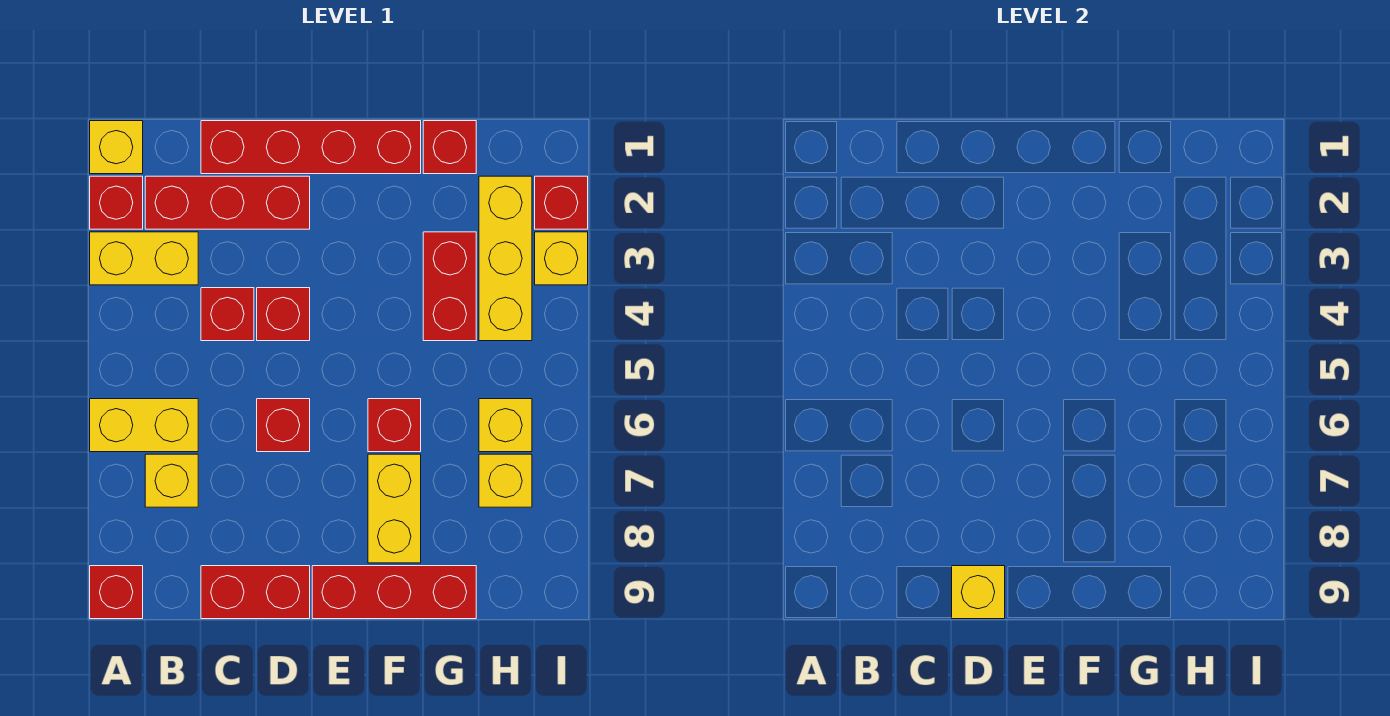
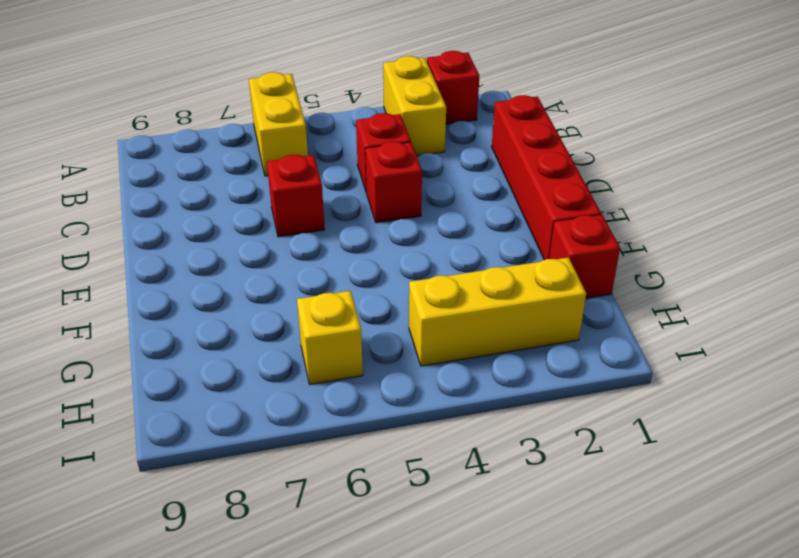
none -> yellow 1x1 brick [90,121,143,174]
none -> red 1x1 brick [90,566,143,619]
none -> red 1x3 brick [145,176,310,229]

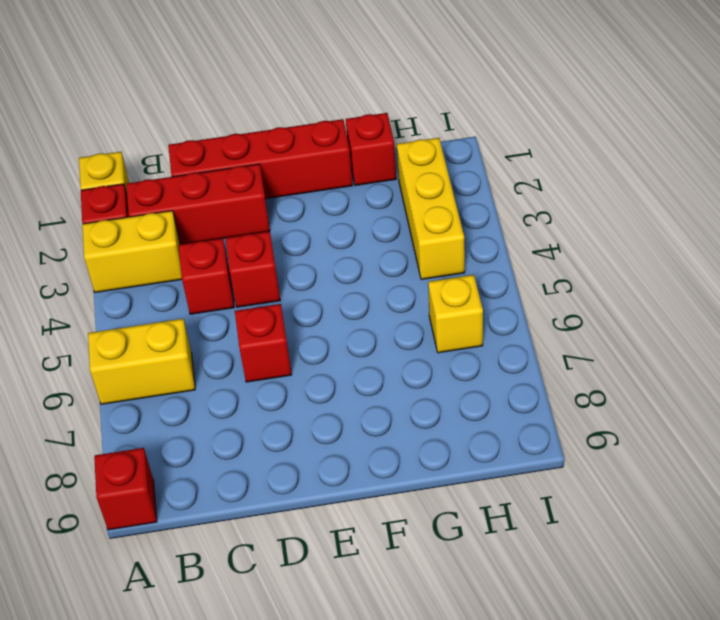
none -> yellow 1x1 brick [145,454,198,507]
none -> red 1x2 brick [201,566,310,619]
none -> red 1x3 brick [312,566,476,619]

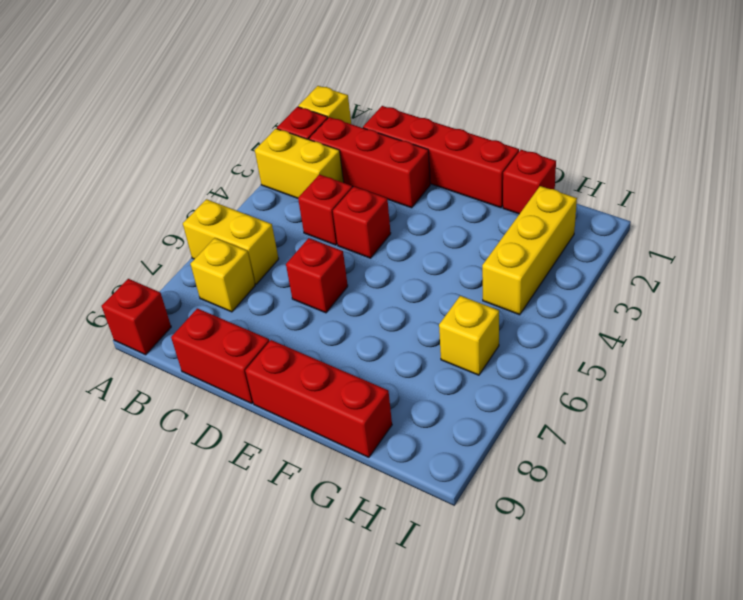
none -> red 1x1 brick [368,399,421,452]
none -> yellow 1x2 brick [368,454,421,563]
none -> red 1x2 brick [423,232,476,341]

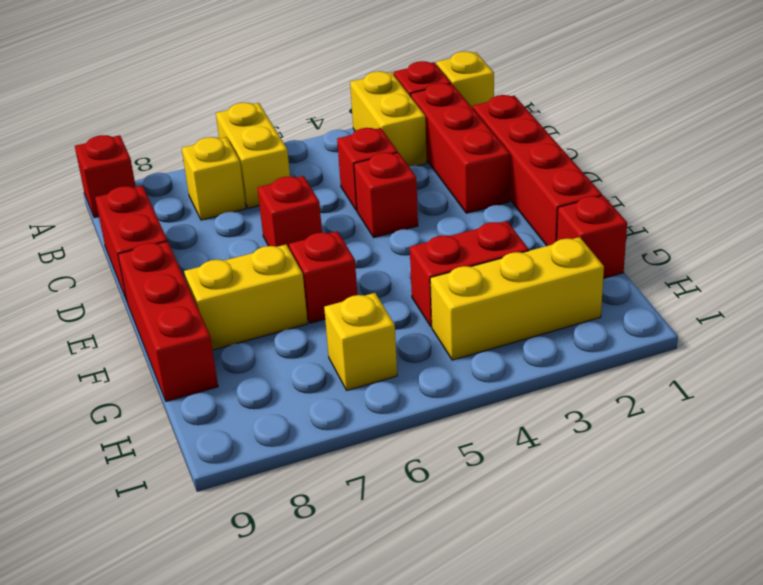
none -> yellow 1x1 brick [479,454,532,507]
none -> red 1x1 brick [535,176,588,229]
none -> yellow 1x1 brick [535,232,588,285]

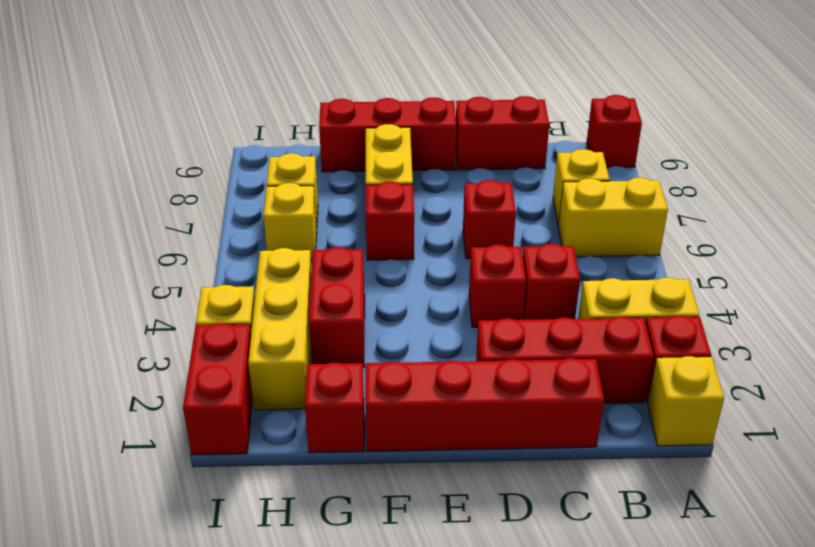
red 1x2 brick [183,323,253,455] -> red 1x1 brick [535,176,588,229]
none -> yellow 1x1 brick [952,566,1005,619]

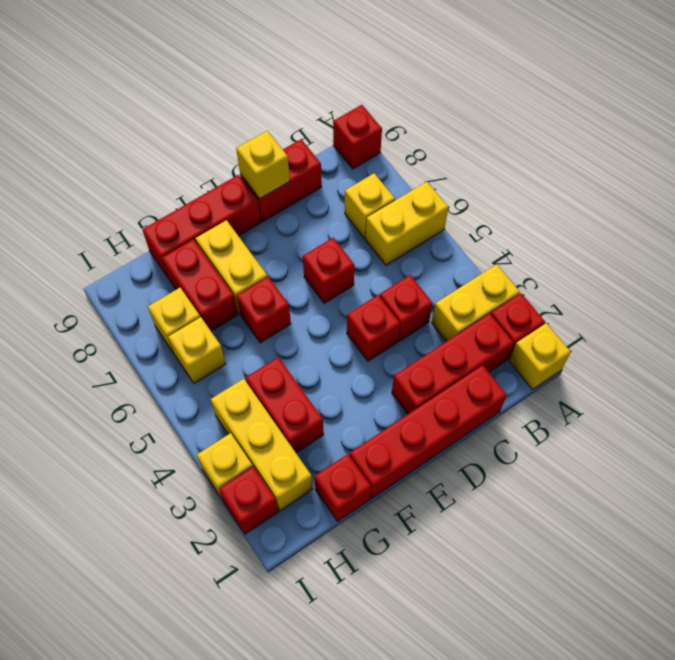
red 1x2 brick [162,239,238,331] -> none

